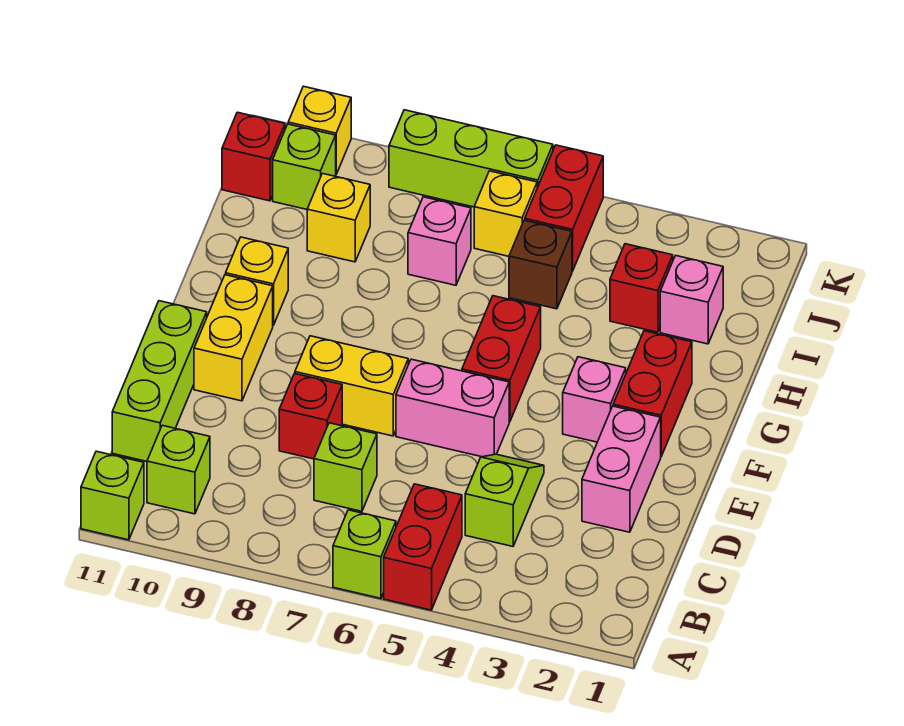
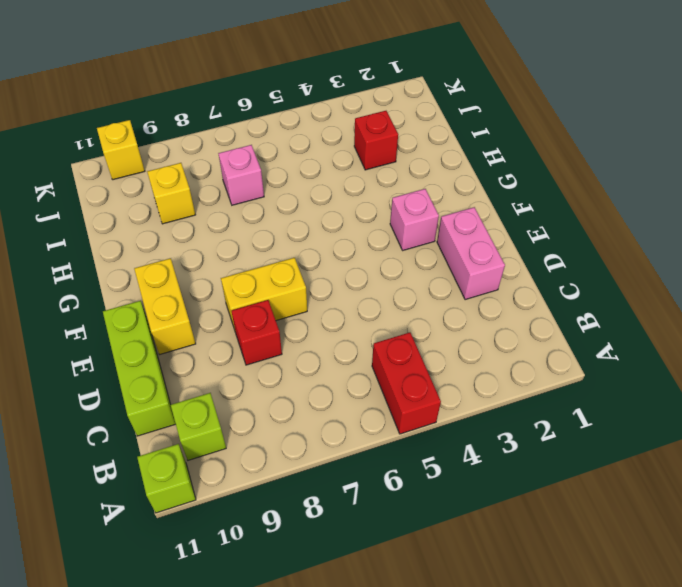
none -> lime 1x1 brick [333,510,396,598]
none -> lime 1x2 slope [465,454,544,546]
none -> lime 1x1 brick [314,423,377,511]

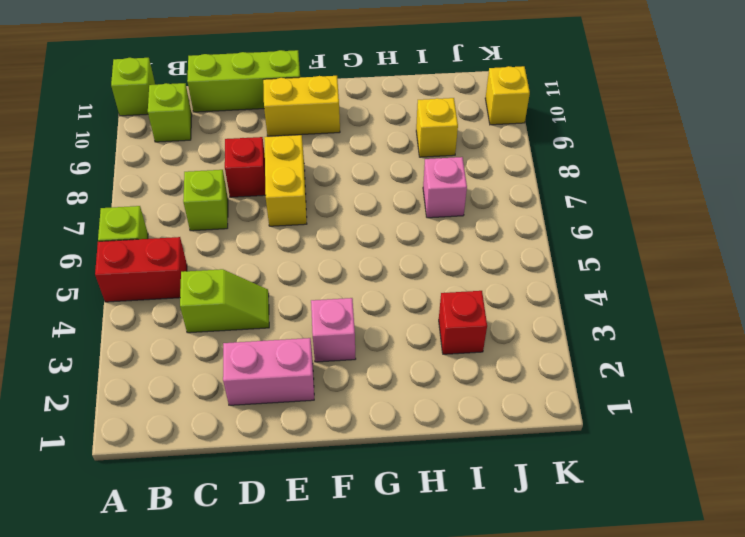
none -> pink 1x2 brick [396,359,509,457]
none -> red 1x2 brick [613,331,692,456]
none -> red 1x2 brick [462,296,541,422]

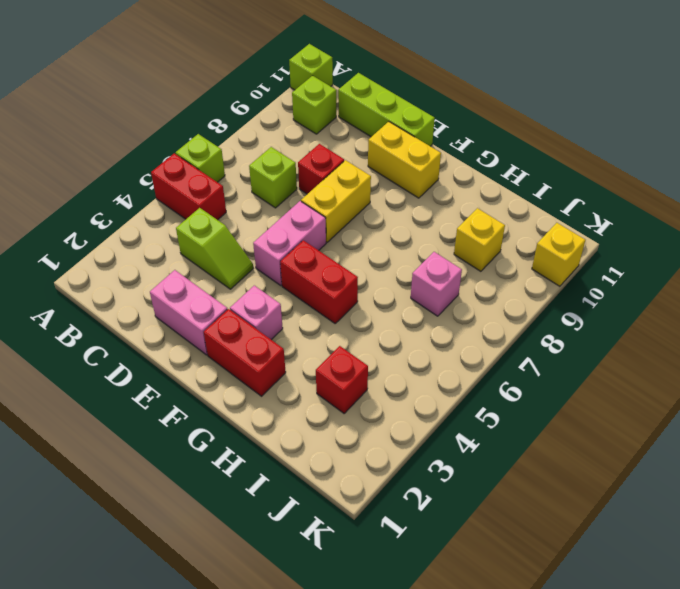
none -> yellow 1x1 brick [226,237,288,325]
none -> pink 1x1 brick [660,256,723,344]
none -> brown 1x1 brick [509,220,572,309]

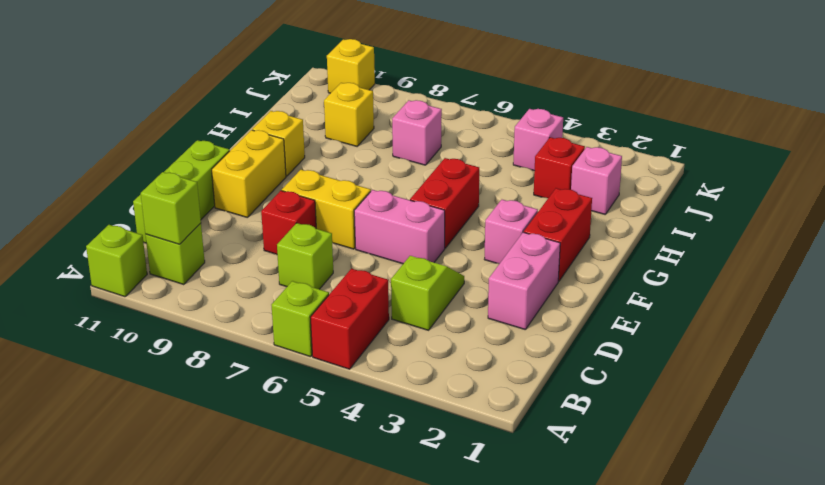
lime 1x1 brick [141,172,201,244] -> lime 1x1 brick moved to [273,124,336,209]
pink 1x1 brick [513,109,563,171] -> none
none -> brown 1x1 brick [509,220,572,309]
none -> red 1x2 brick [525,145,603,271]
none -> yellow 1x1 brick [474,171,537,256]

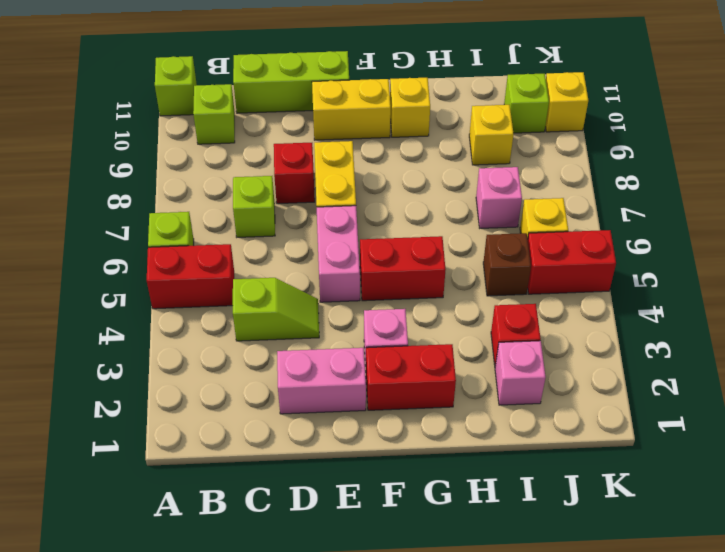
none -> red 1x1 brick [222,112,285,201]
none -> lime 1x3 brick [389,110,553,207]

